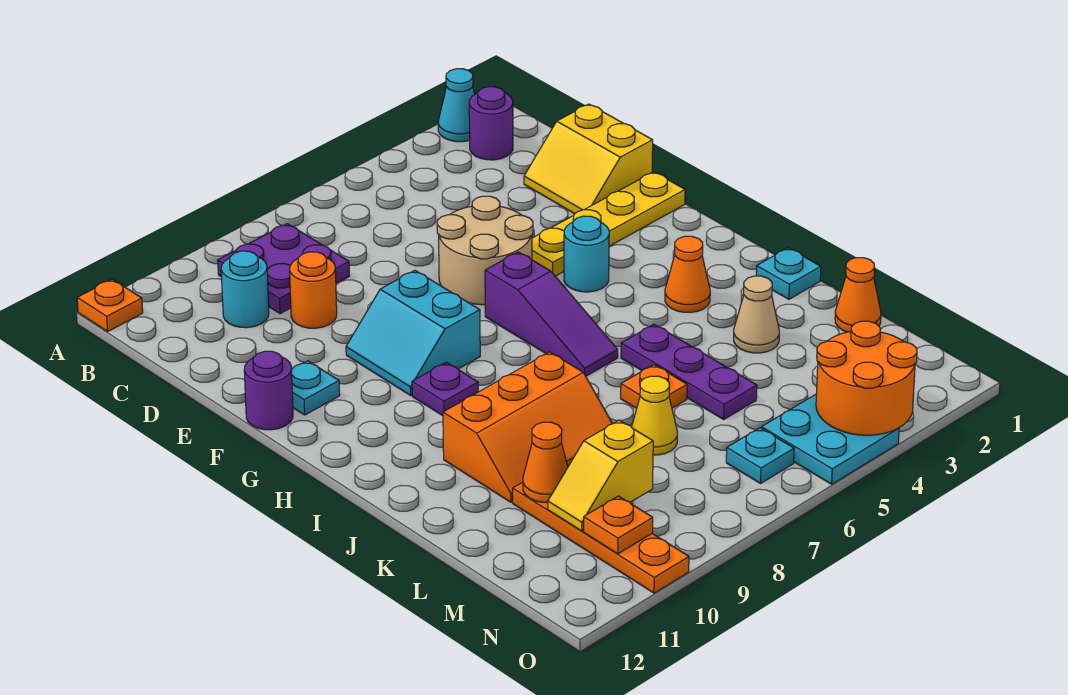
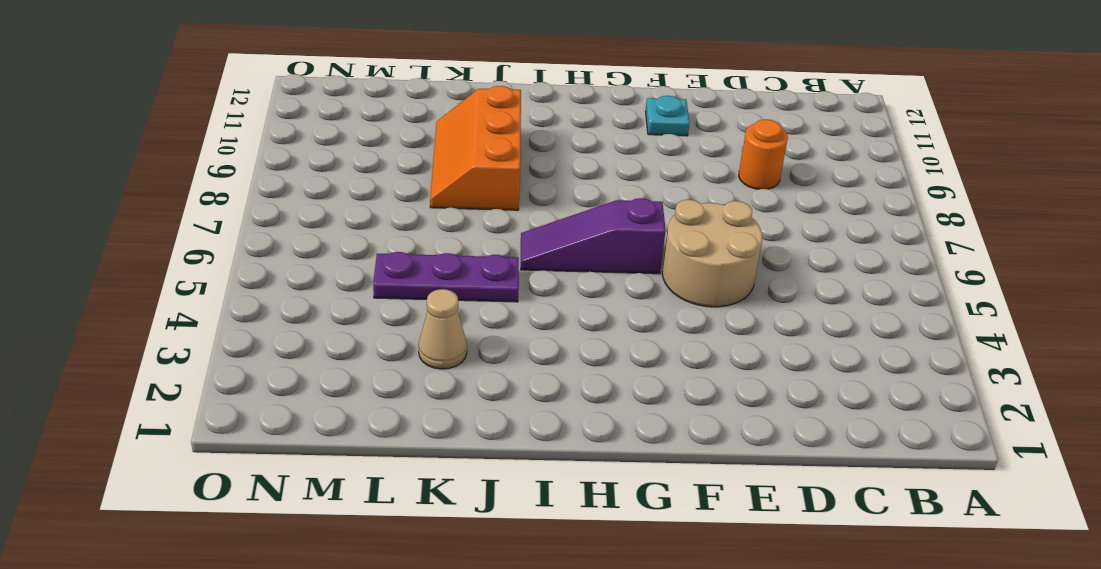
none -> cyan 1x1 cone [438,69,475,142]
none -> orange 1x1 plate [77,279,143,331]
none -> purple 1x1 round brick [469,87,513,160]
none -> purple 2x2 plate [218,224,349,314]

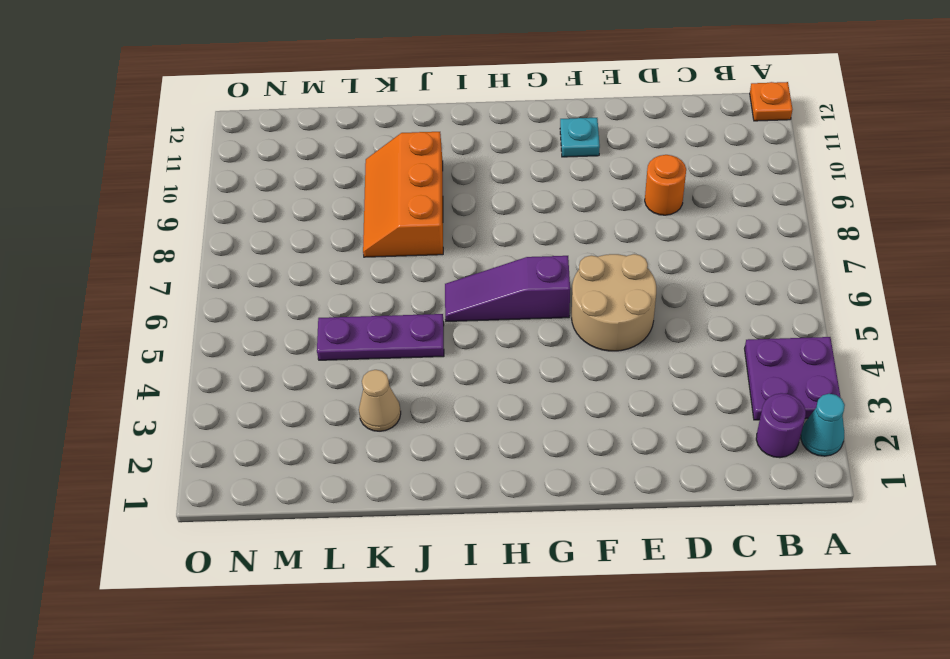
purple 2x2 plate [745,337,841,420] -> purple 2x2 plate moved to [218,224,349,314]
none -> cyan 1x1 round brick [221,251,269,328]
none -> yellow 2x2 slope [524,104,653,214]
none -> yellow 1x4 plate [532,172,685,276]
none -> cyan 2x2 slope [346,271,480,395]

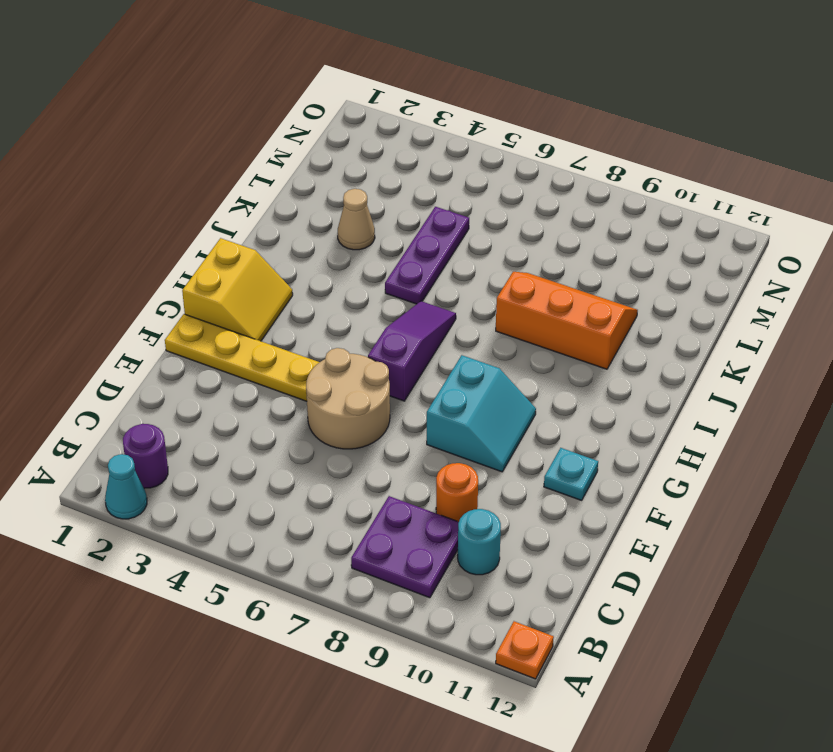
yellow 2x2 slope [182,238,293,341] -> yellow 2x2 slope moved to [524,104,653,214]
none -> purple 1x1 round brick [244,351,293,430]
none -> cyan 1x1 round brick [564,216,609,292]
none -> purple 1x1 plate [412,362,478,416]
none -> orange 1x1 cone [665,236,710,312]

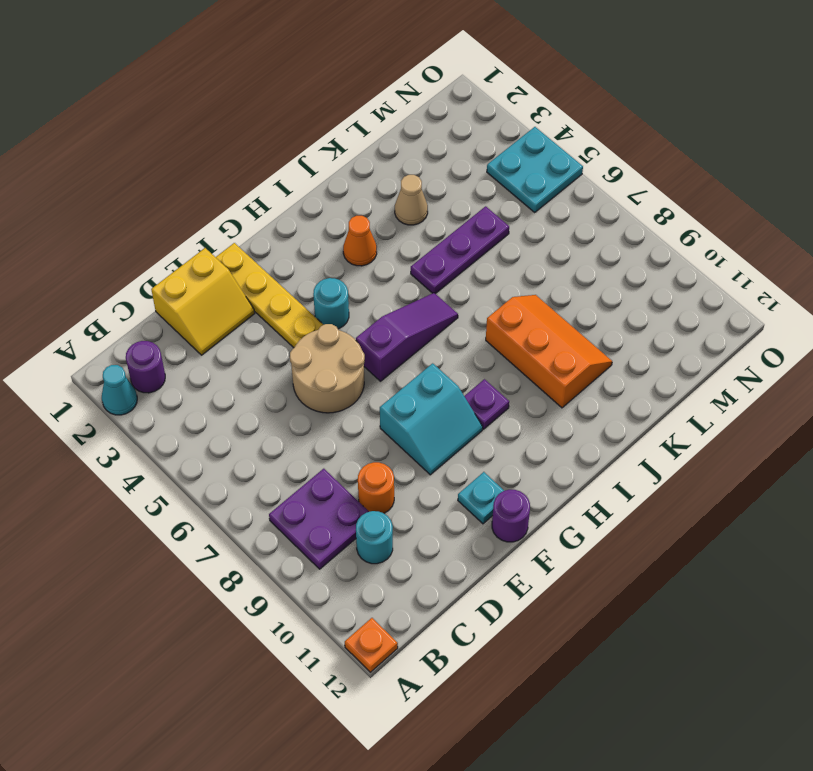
none -> cyan 1x1 plate [756,248,821,299]
none -> orange 1x1 plate [621,365,687,409]
none -> orange 1x1 cone [835,258,881,332]
none -> yellow 1x1 cone [632,376,677,455]

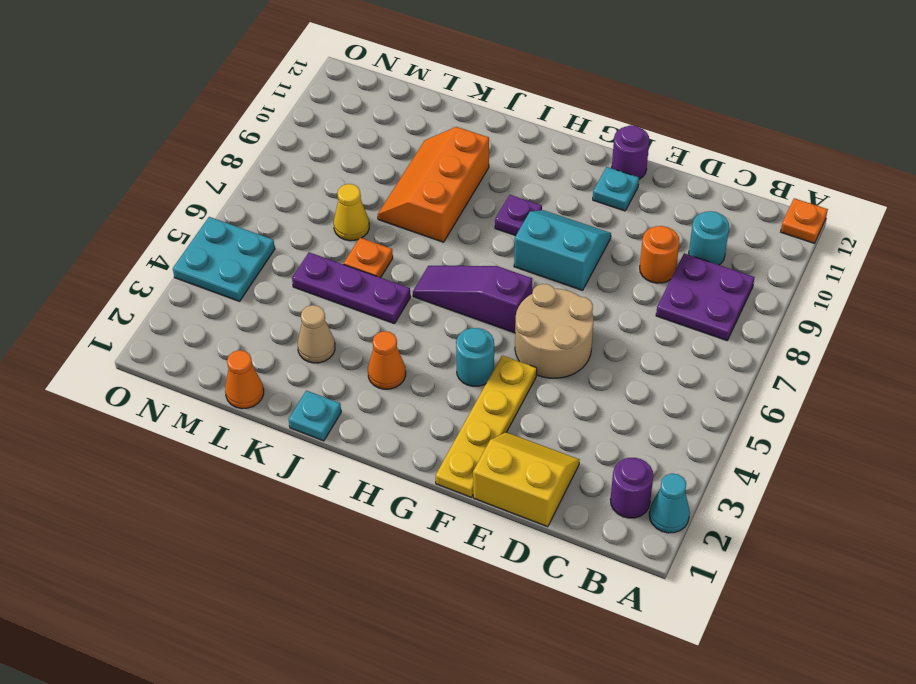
none -> orange 1x4 plate [513,482,689,593]
none -> cyan 1x1 plate [726,428,794,483]
none -> orange 1x1 cone [523,422,568,502]
none -> yellow 1x2 slope [548,420,653,531]

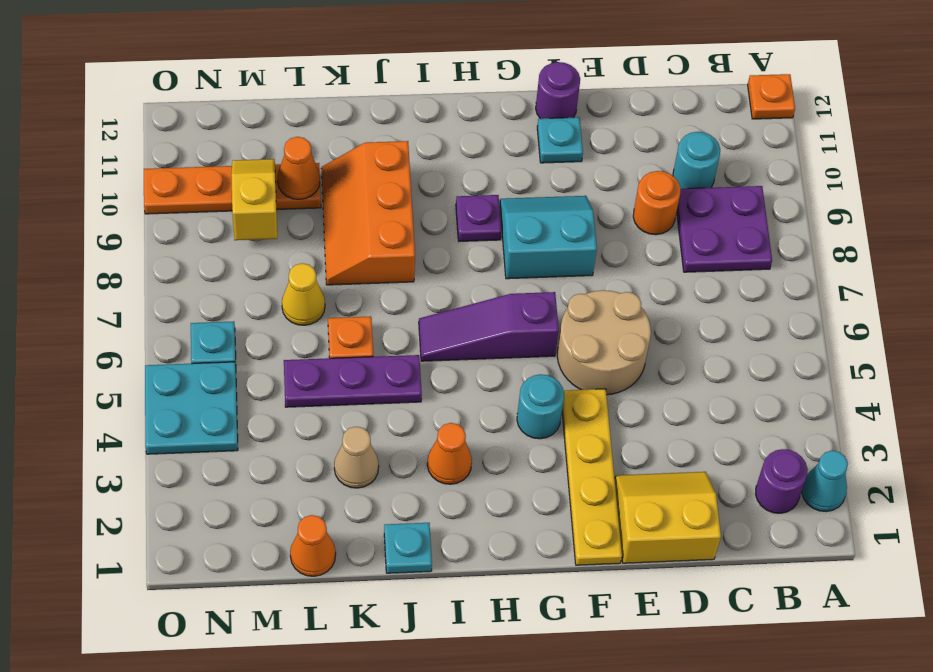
none -> orange 2x2 round brick [816,321,917,435]
none -> orange 1x1 plate [584,496,653,554]

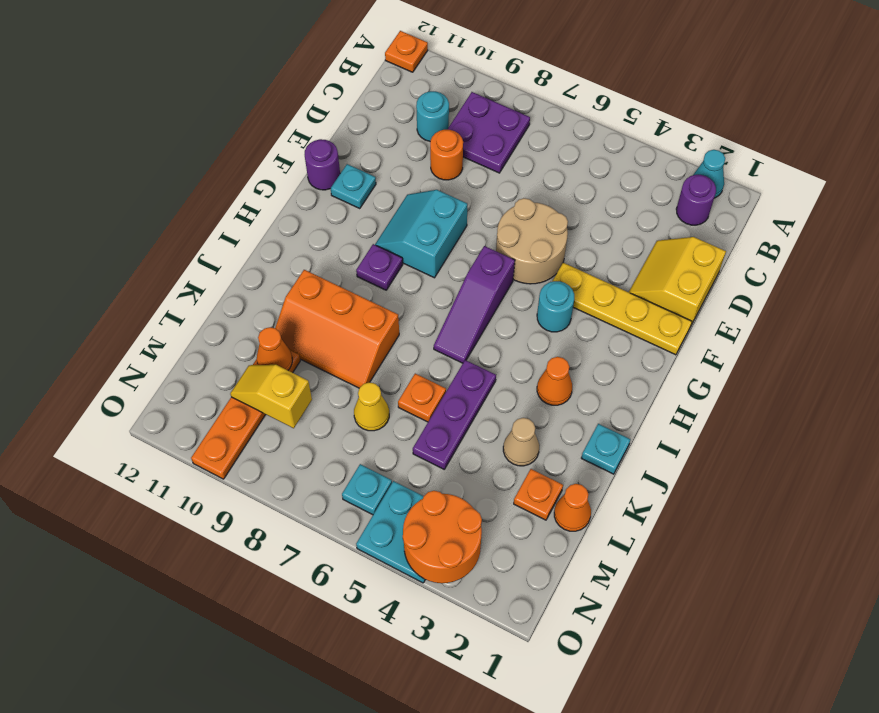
orange 1x1 plate [514,469,563,520] -> orange 1x1 plate moved to [584,496,653,554]

